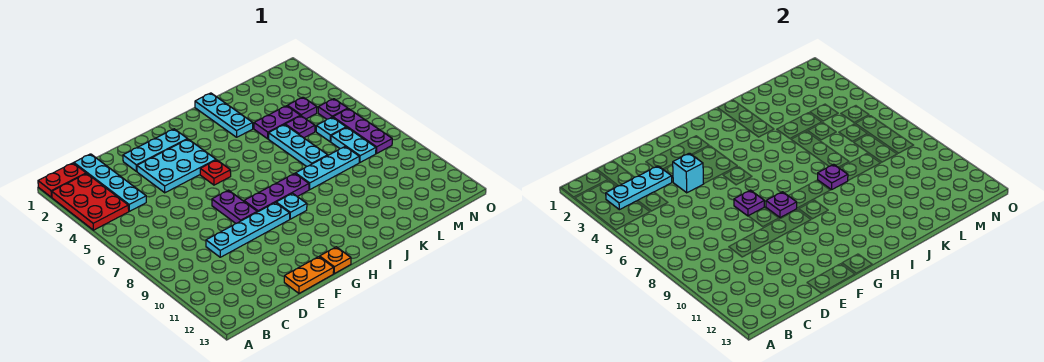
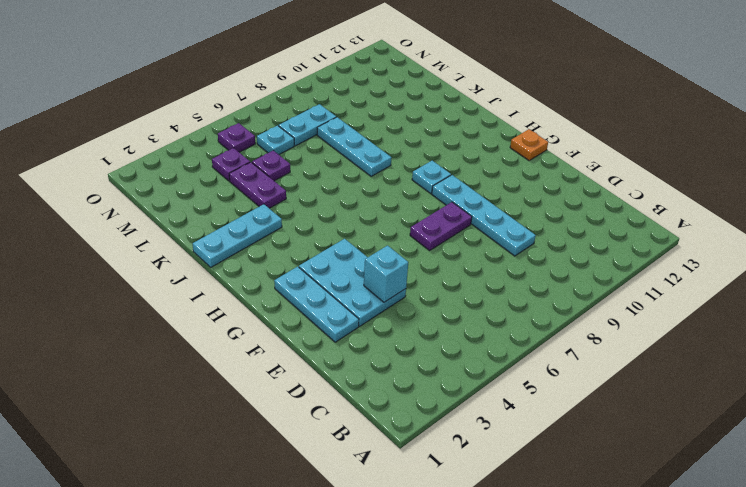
none -> red 1x2 plate [38,163,86,197]
none -> red 2x3 plate [52,174,129,230]
none -> cyan 1x4 plate [74,154,146,211]

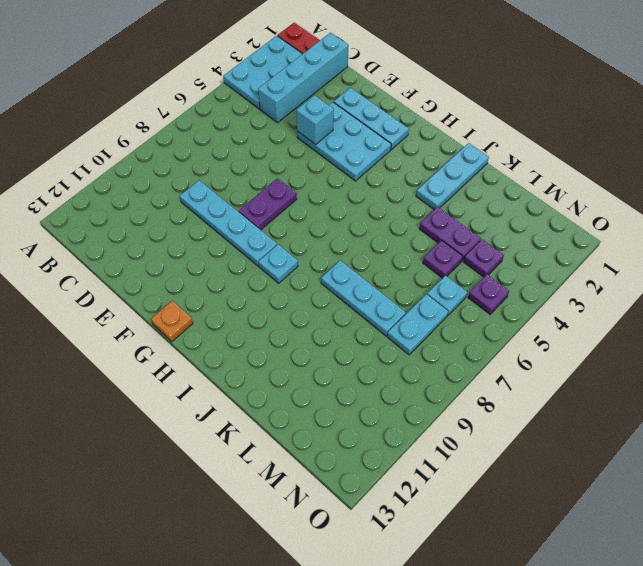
cyan 2x3 plate [223,36,302,109] -> red 2x3 plate [52,174,129,230]
cyan 1x4 brick [258,33,349,123] -> cyan 1x4 plate [74,154,146,211]
none -> orange 1x2 plate [284,257,334,293]
none -> red 1x1 plate [200,160,231,185]
none -> purple 1x3 plate [244,173,309,212]

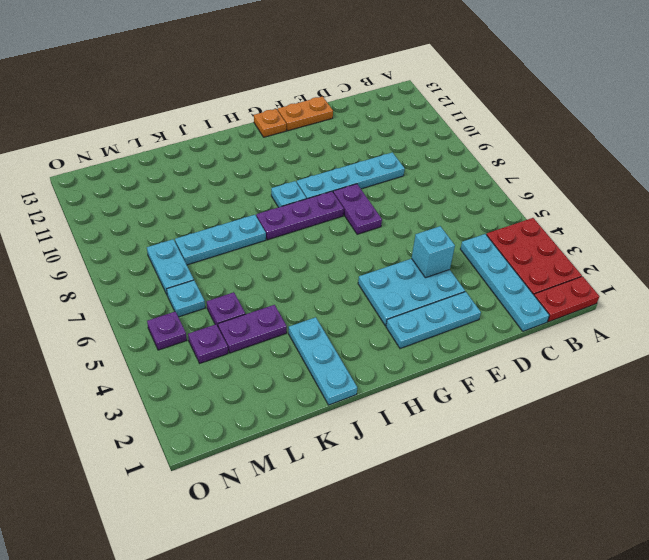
none -> red 1x1 plate [200,160,231,185]
none -> cyan 1x3 plate [269,125,328,167]
none -> purple 1x3 plate [333,109,392,154]

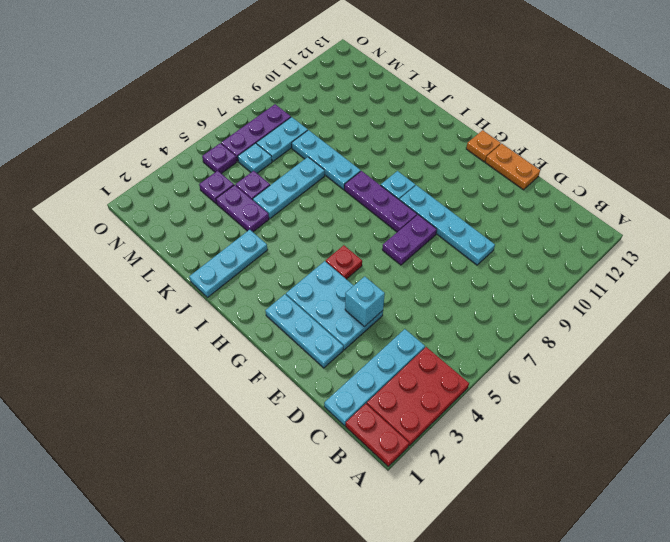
none -> cyan 1x3 plate [606,166,672,210]
none -> purple 1x1 plate [734,190,764,216]
none -> purple 1x1 plate [766,192,797,218]

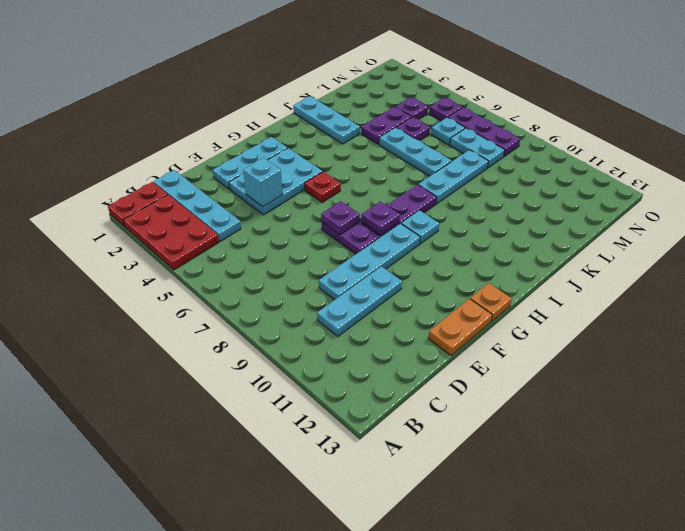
cyan 1x3 plate [317,266,402,337] -> cyan 1x3 plate moved to [606,166,672,210]
none -> purple 1x1 plate [818,164,848,190]

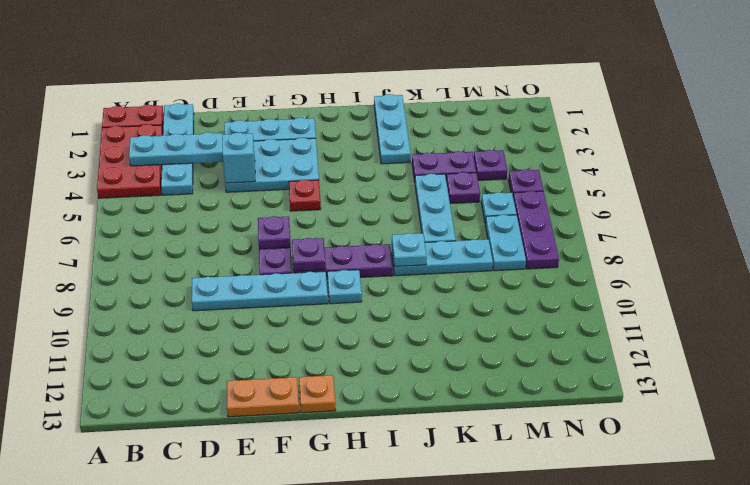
cyan 1x1 plate [392,233,427,266] -> purple 1x1 plate [818,164,848,190]

